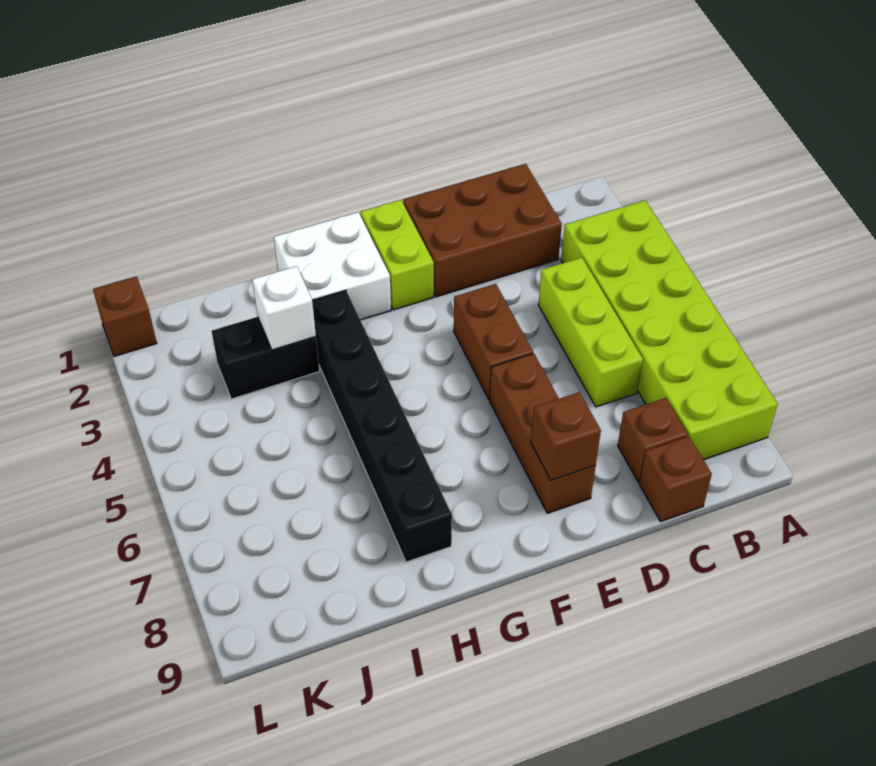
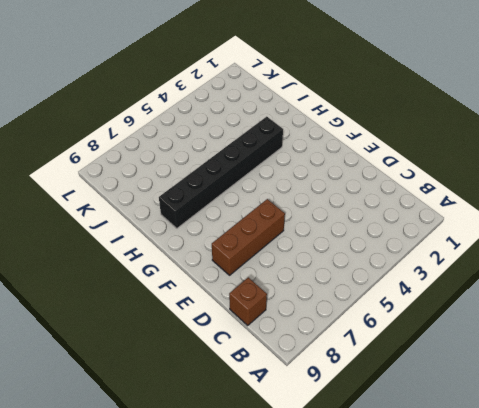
none -> lime 2x6 brick [561,201,778,460]
none -> brown 2x3 brick [403,164,562,297]
none -> lime 1x3 brick [539,257,643,407]

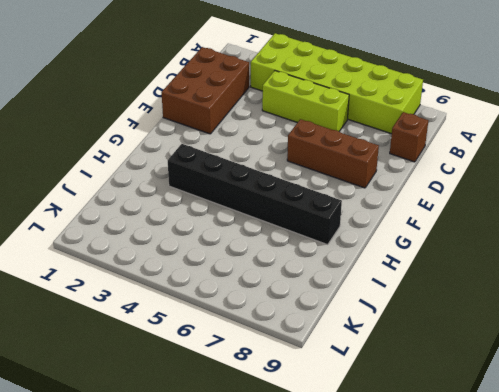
none -> brown 1x1 brick [618,398,688,482]
none -> brown 1x2 brick [454,284,533,399]
none -> lime 1x2 brick [361,200,434,310]

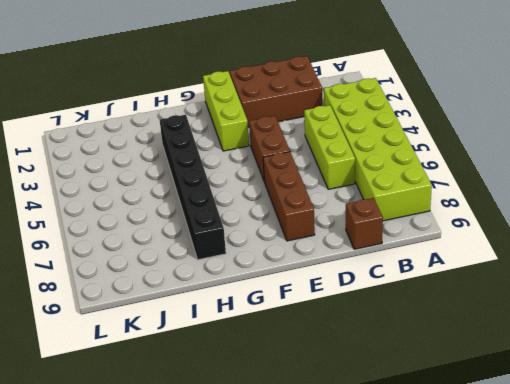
lime 1x3 brick [203,71,249,151] -> lime 1x2 brick [361,200,434,310]
none -> brown 1x1 brick [618,398,688,482]
none -> white 2x2 brick [274,212,391,320]
none -> black 1x2 brick [212,317,319,399]

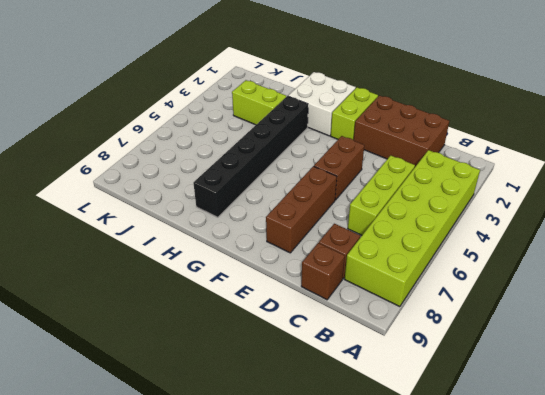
lime 1x2 brick [232,80,286,125] -> black 1x2 brick [212,317,319,399]
none -> brown 1x1 brick [93,276,157,356]
none -> brown 1x1 brick [531,392,601,480]
none -> white 1x1 brick [252,266,316,350]

